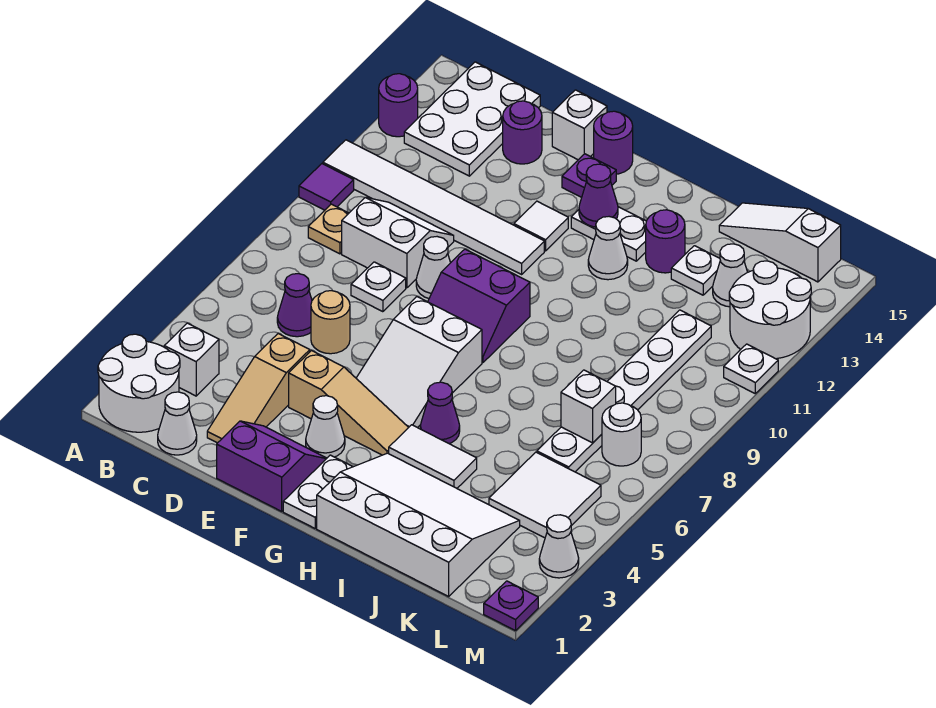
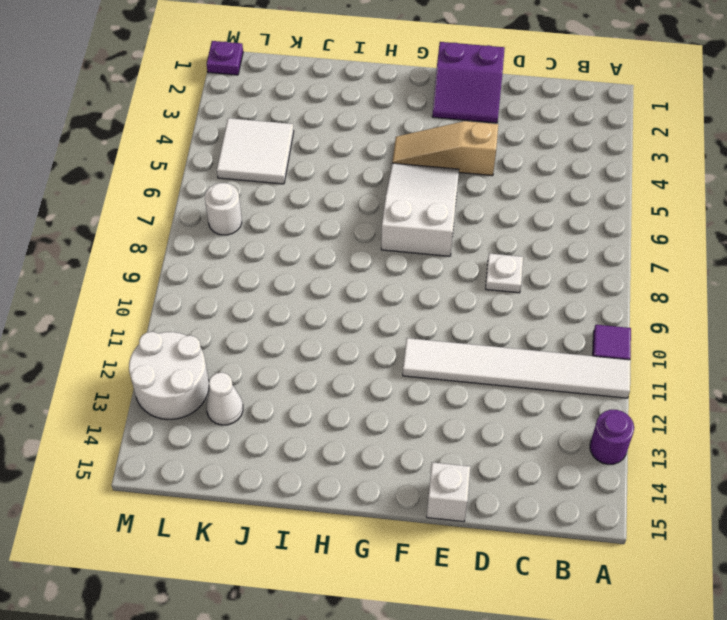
none -> white 2x2 round brick [98,334,180,432]
none -> white 1x1 brick [164,323,219,396]
none -> tan 1x1 plate [308,204,349,254]
none -> white 2x3 plate [404,62,540,176]

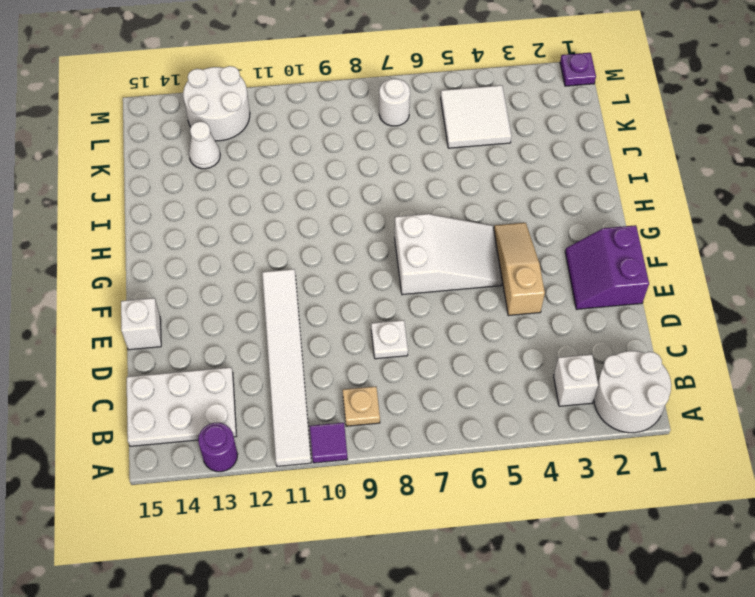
none -> white 1x1 cone [158,392,197,455]
none -> purple 1x1 cone [277,274,312,337]
none -> white 2x2 slope [342,197,454,288]
none -> tan 1x3 slope [207,334,310,443]

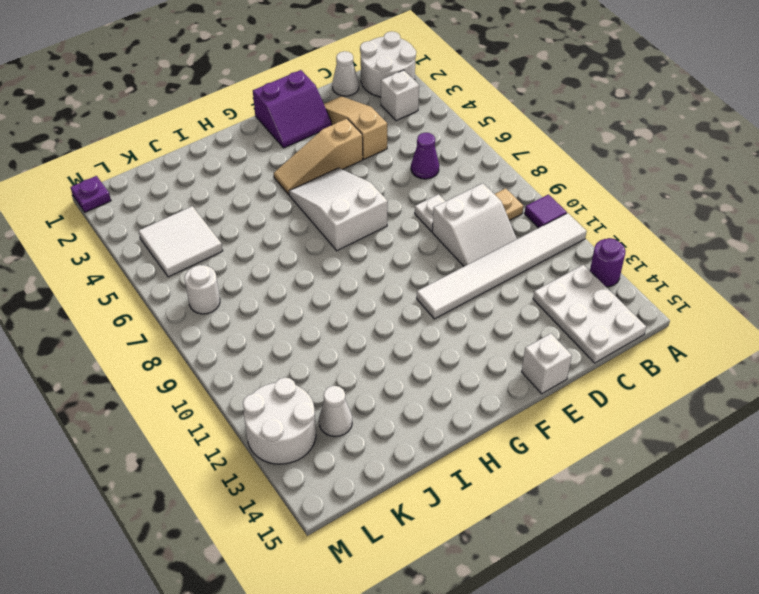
none -> tan 1x1 round brick [311,291,350,354]
none -> purple 1x1 round brick [503,101,542,164]
none -> white 1x1 cone [416,237,450,298]
none -> white 1x1 cone [306,396,345,458]

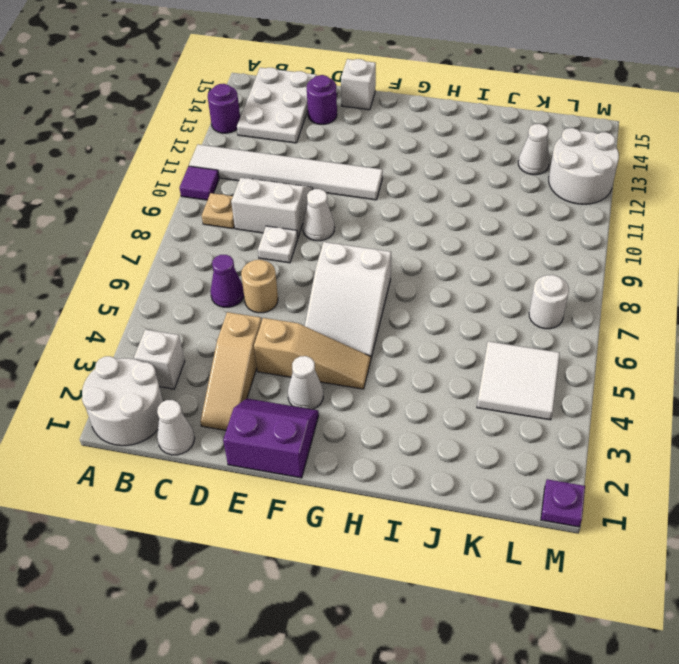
none -> purple 2x2 slope [428,249,530,363]
none -> white 1x1 tile [514,201,568,251]
none -> purple 1x1 plate [562,154,616,197]
none -> purple 1x1 round brick [594,111,633,174]

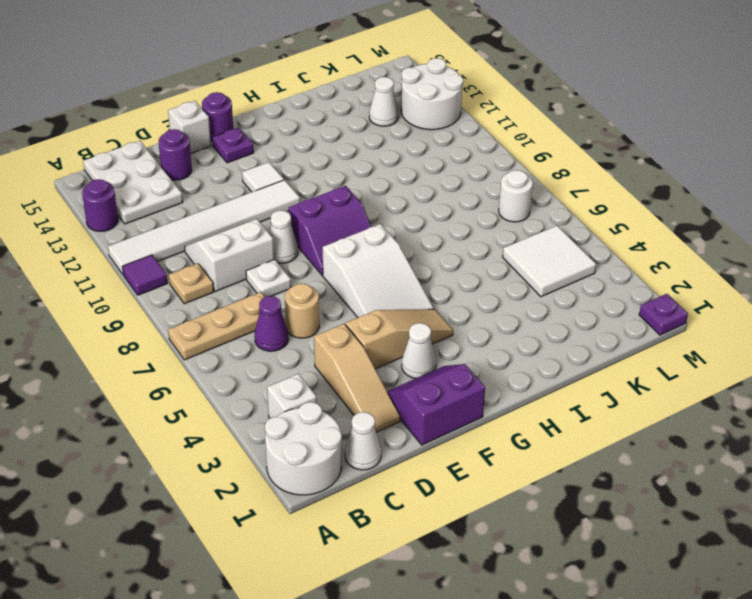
tan 1x3 plate [168,292,265,360] -> none
none -> white 1x2 plate [283,455,353,528]
none -> white 1x2 plate [571,207,646,261]
none -> white 3x4 slope [317,453,520,596]
none -> white 1x2 tile [389,425,477,488]

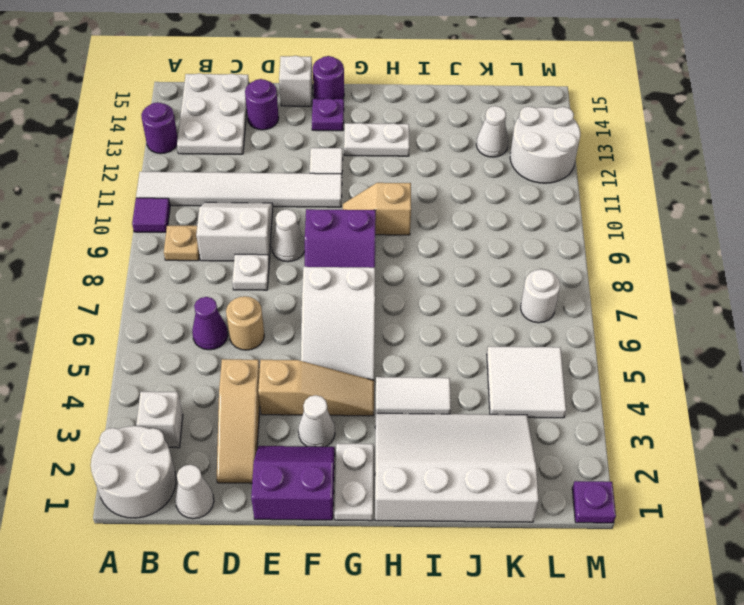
tan 1x2 slope [343,183,411,235] -> none
none -> purple 1x1 cone [420,382,460,444]
none -> white 1x1 cone [588,217,628,280]
none -> purple 1x1 round brick [646,210,685,273]
none -> white 1x1 plate [671,246,720,295]

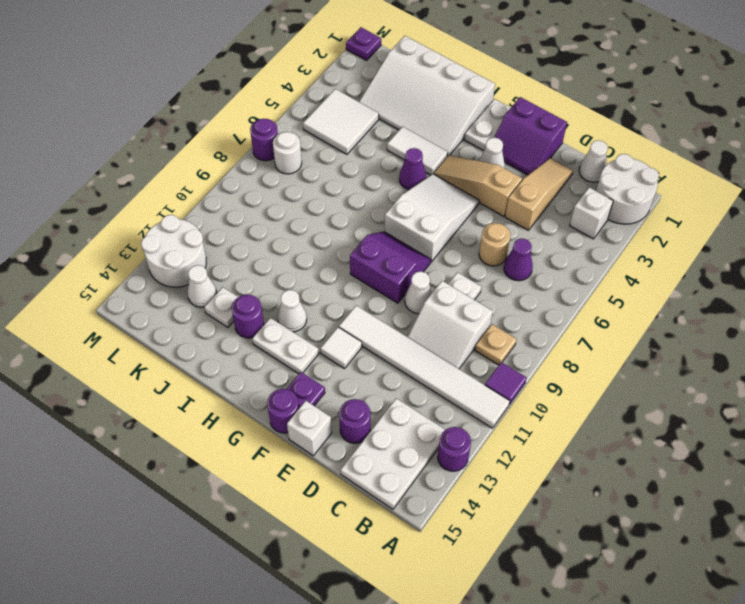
purple 1x1 round brick [250,119,278,161] -> none
none -> white 1x3 slope [719,203,841,282]
none -> white 1x6 plate [537,310,711,472]
none -> white 1x1 cone [539,515,579,578]
none -> white 1x1 plate [724,344,778,393]

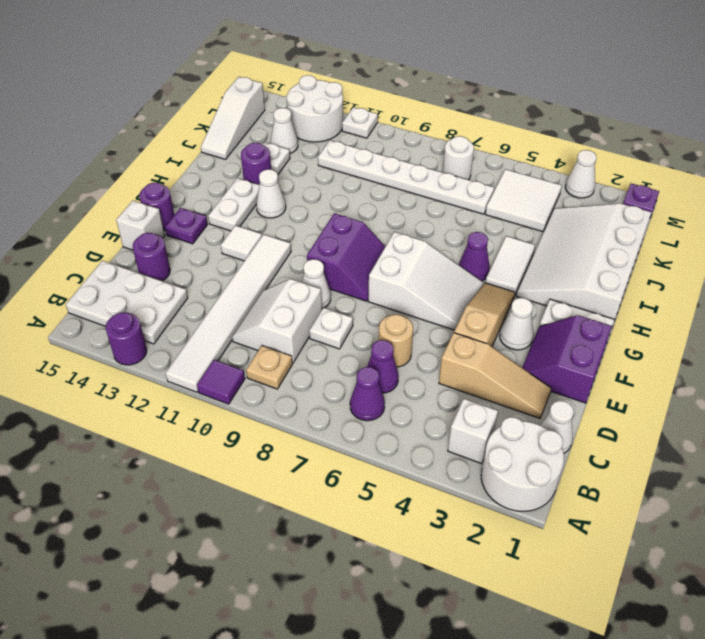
purple 1x1 cone [350,367,385,421] -> purple 1x1 cone moved to [579,164,618,227]
none -> white 1x1 brick [561,370,616,443]

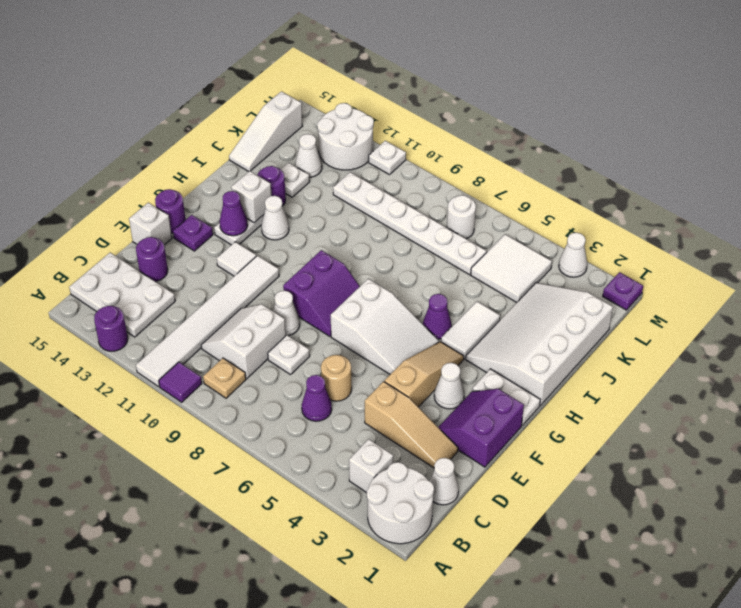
white 1x1 brick [231,171,272,223] -> white 1x1 brick moved to [561,370,616,443]

